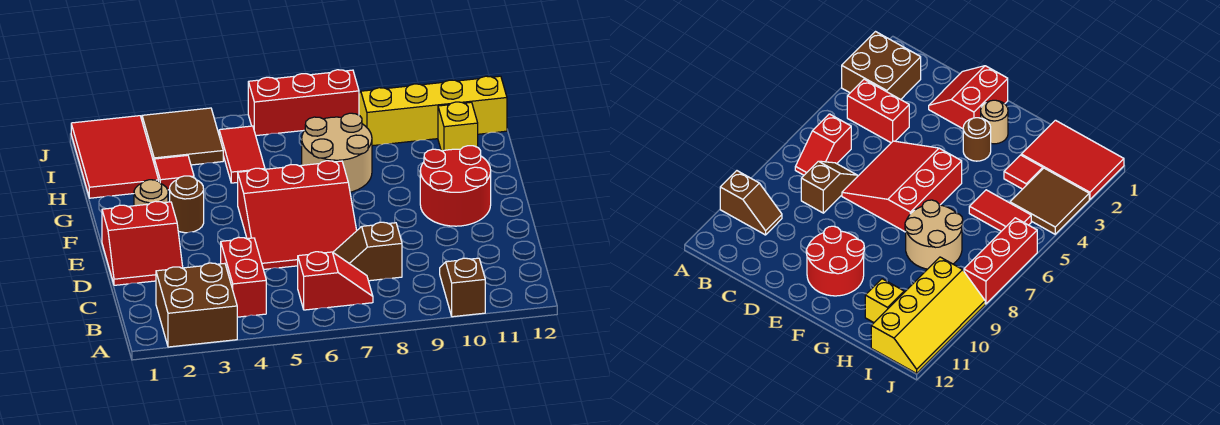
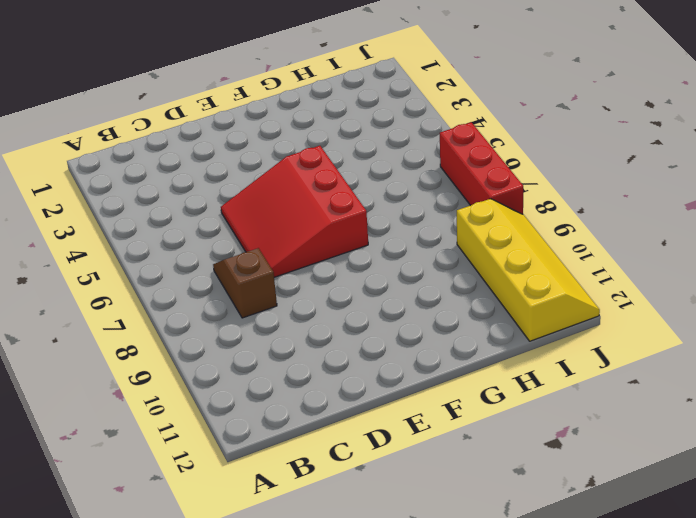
none -> brown 2x2 brick [156,263,237,347]
none -> brown 1x2 slope [440,258,485,317]
none -> red 1x2 brick [221,238,266,317]

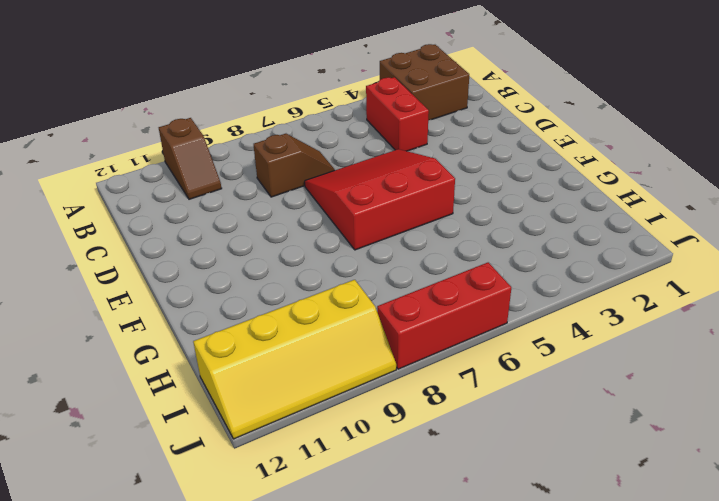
none -> red 1x2 slope [298,252,373,310]
none -> red 2x2 slope [102,201,183,285]
none -> red 2x2 round brick [420,146,491,226]

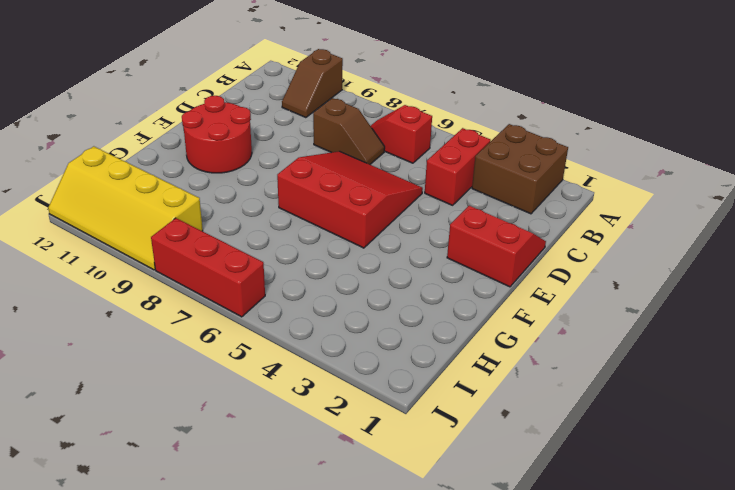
none -> tan 1x1 round brick [134,180,168,206]
none -> brown 1x1 round brick [170,176,204,233]
none -> tan 2x2 round brick [302,113,372,192]

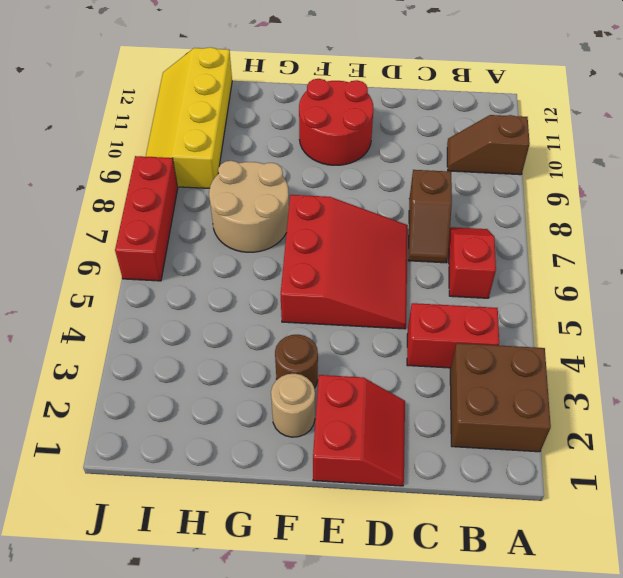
none -> red 2x3 tile [71,116,159,198]
none -> red 1x1 tile [154,155,194,190]
none -> red 1x2 tile [219,126,265,183]

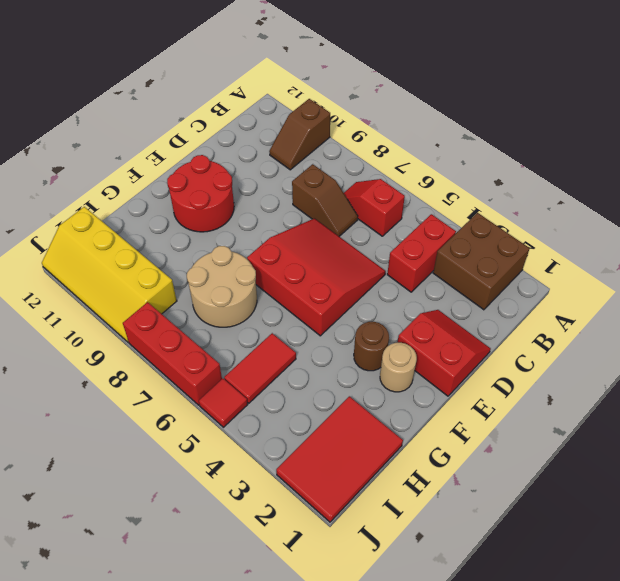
red 1x1 tile [199,378,248,427] -> red 1x1 tile moved to [154,155,194,190]
none -> yellow 1x1 brick [438,102,478,151]
none -> brown 2x2 tile [142,108,223,165]

